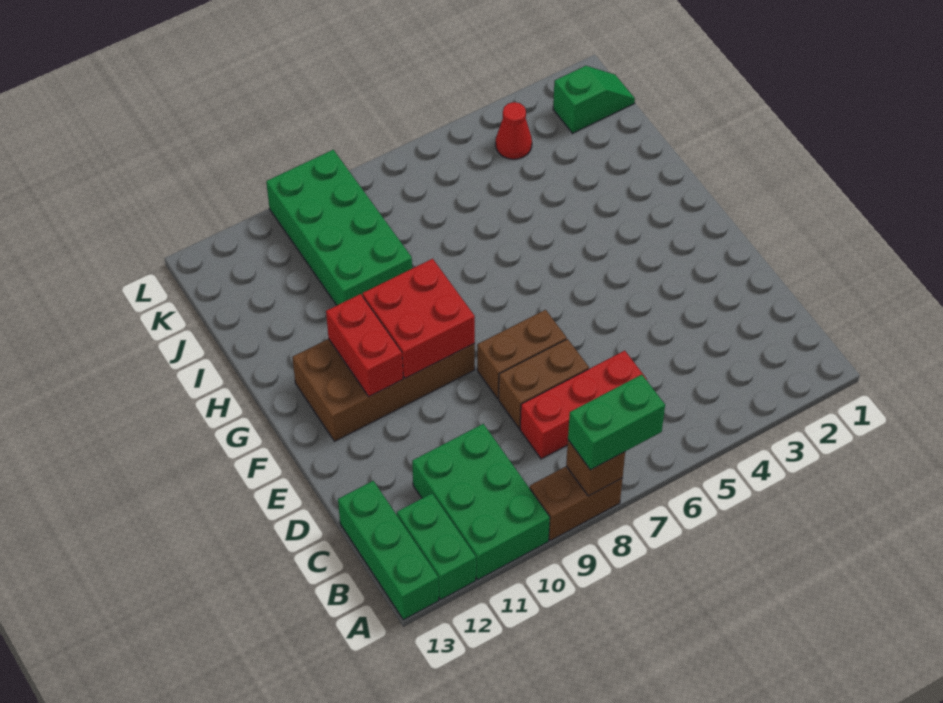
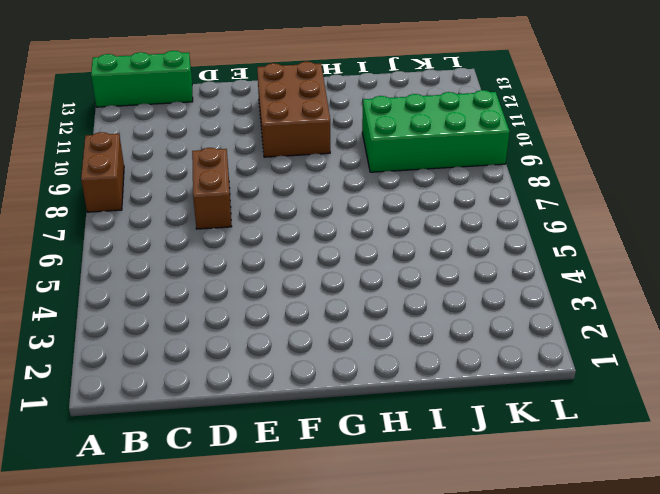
brown 2x3 brick [257,62,330,157] -> brown 2x4 brick [292,339,475,441]
none -> green 2x3 brick [412,424,550,580]
none -> green 1x2 brick [397,493,476,599]
none -> red 1x3 brick [520,351,647,459]

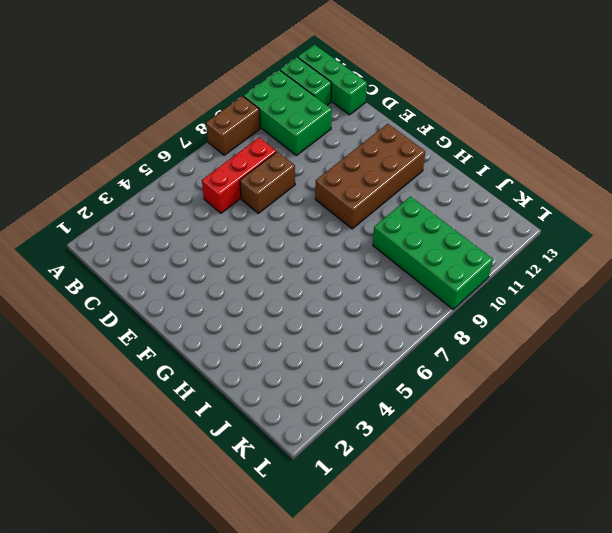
none -> brown 1x2 brick [477,310,567,399]
none -> green 1x2 slope [553,66,635,133]
none -> red 1x1 cone [496,102,532,159]

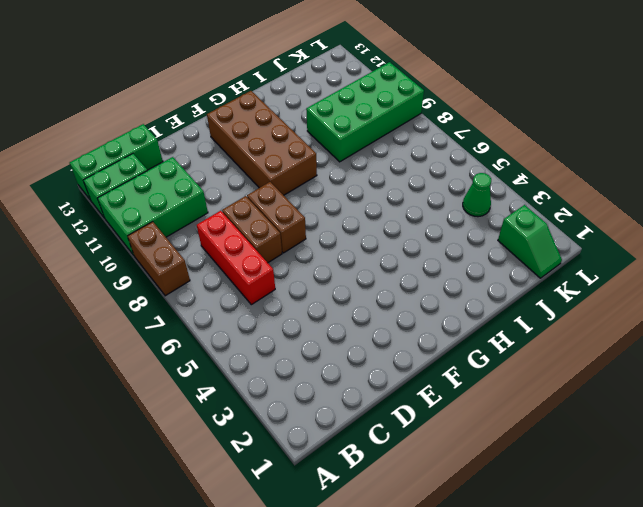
green 1x1 cone [463,173,491,217] -> red 1x1 cone [496,102,532,159]
none -> brown 1x1 brick [566,440,625,496]
none -> red 2x2 brick [363,259,475,378]
none -> red 1x2 brick [326,294,403,397]

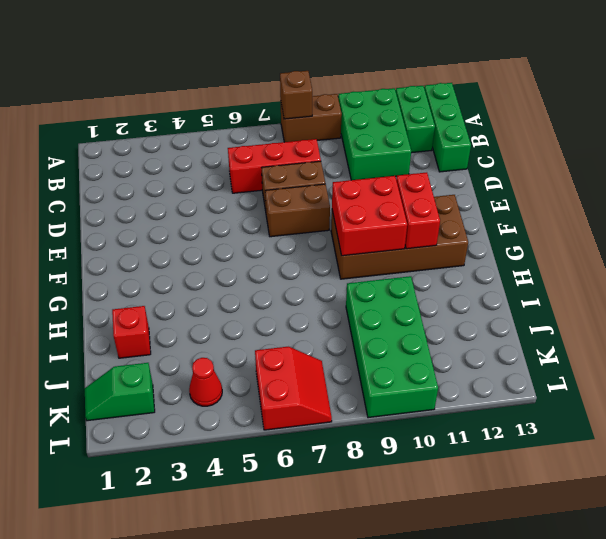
red 1x1 brick [112,306,151,358] -> none
red 2x2 slope [255,347,332,430] -> none
none -> green 1x2 brick [568,375,665,470]

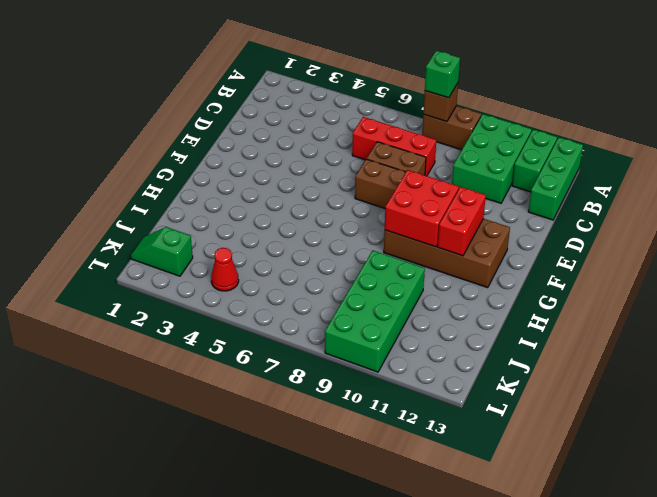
green 1x1 brick [425,51,460,98] -> green 1x2 brick [568,375,665,470]

